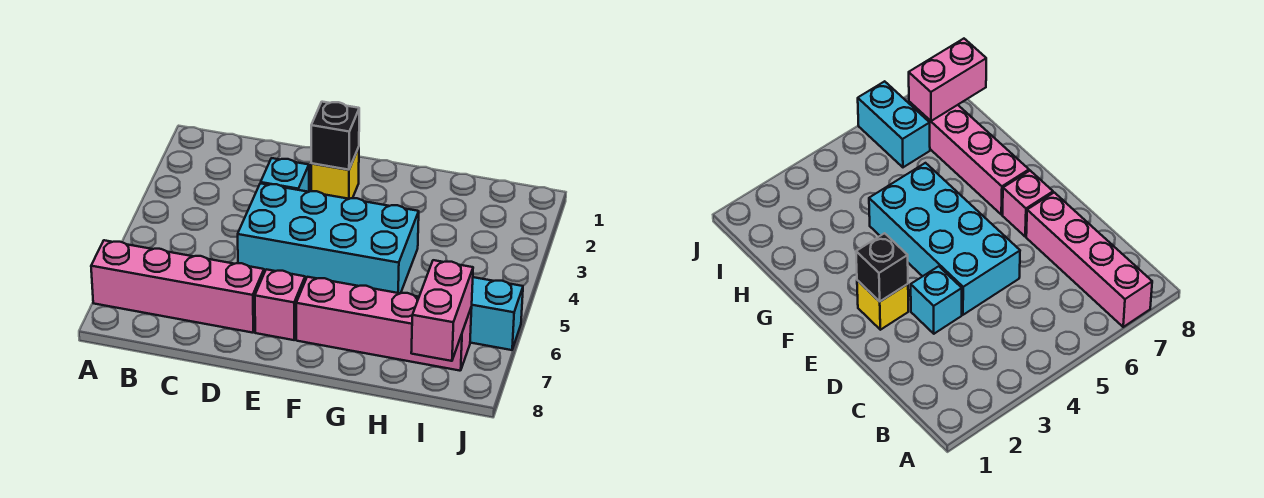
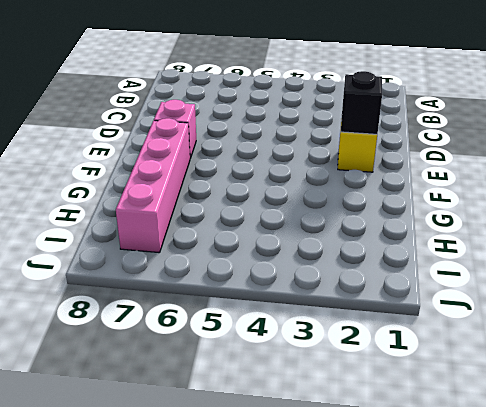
none -> pink 1x4 brick [91,240,264,333]
none -> cyan 1x1 brick [261,158,309,192]

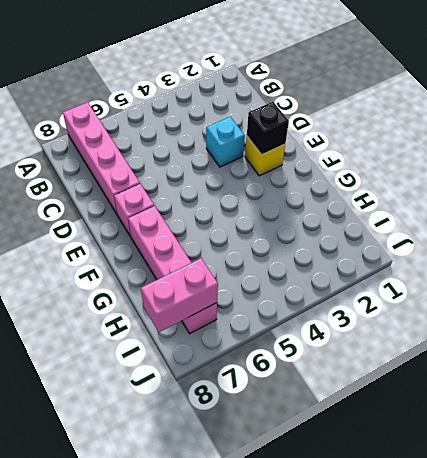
none -> cyan 2x4 brick [238,183,419,293]
none -> cyan 1x2 brick [470,277,523,350]

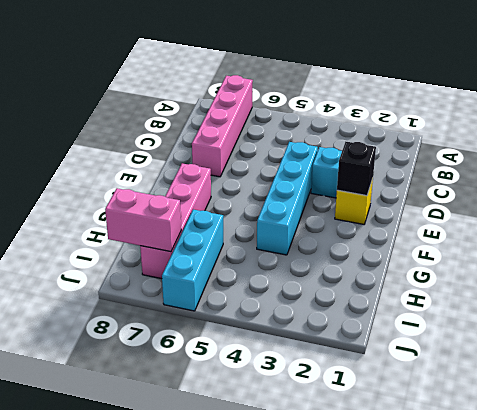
cyan 1x4 brick [257,142,318,255] -> cyan 2x4 brick [238,183,419,293]
cyan 1x3 brick [162,210,223,311] -> cyan 1x2 brick [470,277,523,350]
none -> pink 1x1 brick [255,269,305,340]

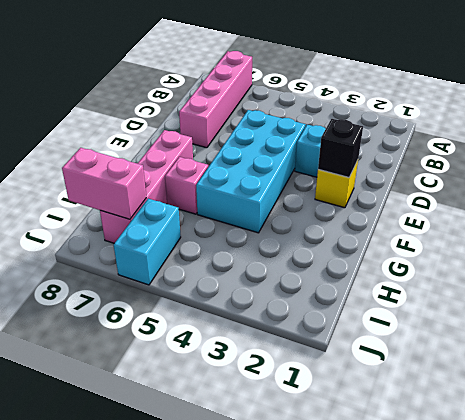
pink 1x1 brick [165,157,208,214] -> pink 1x1 brick moved to [255,269,305,340]

